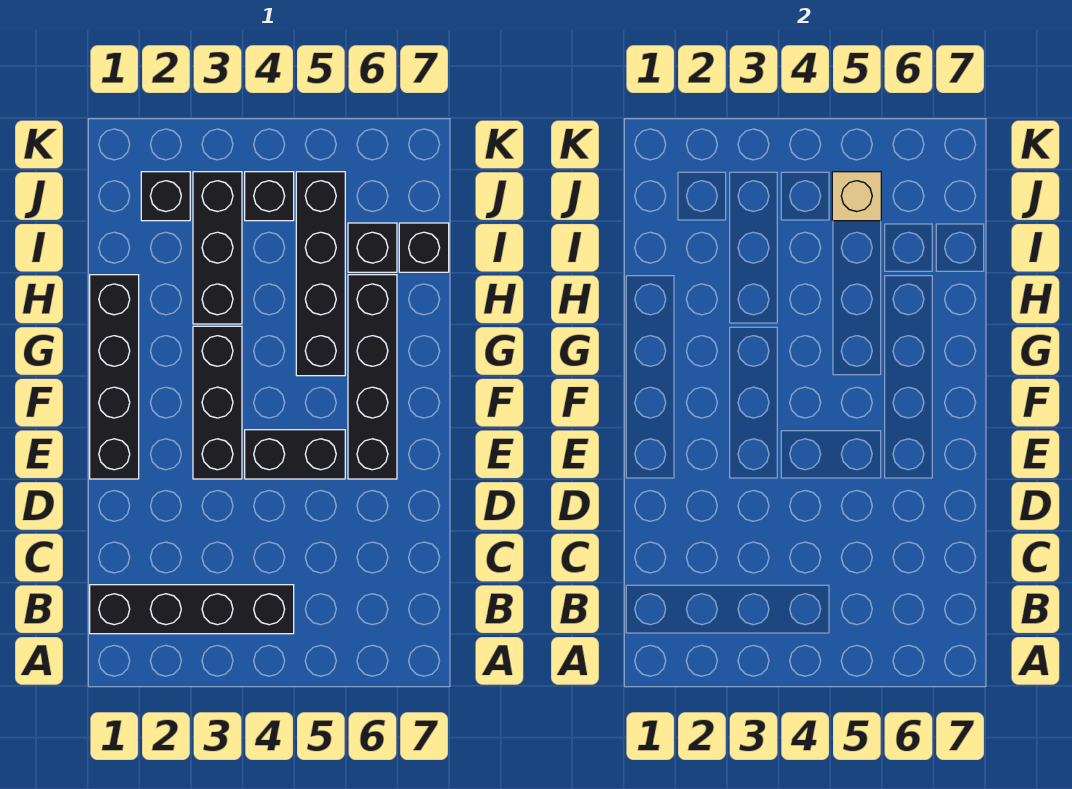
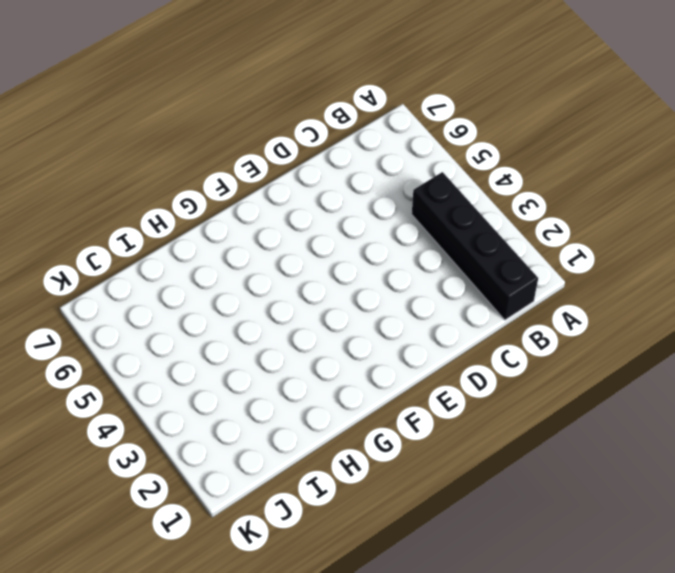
none -> black 1x4 brick [90,275,139,479]
none -> black 1x3 brick [193,326,242,479]
none -> black 1x2 brick [245,430,345,479]

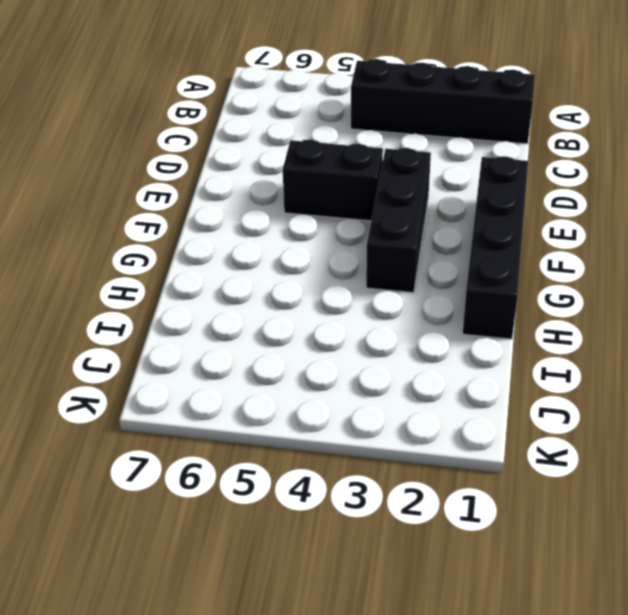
none -> black 1x4 brick [348,275,397,479]
none -> black 1x4 brick [296,172,345,376]
none -> black 1x3 brick [193,172,242,324]

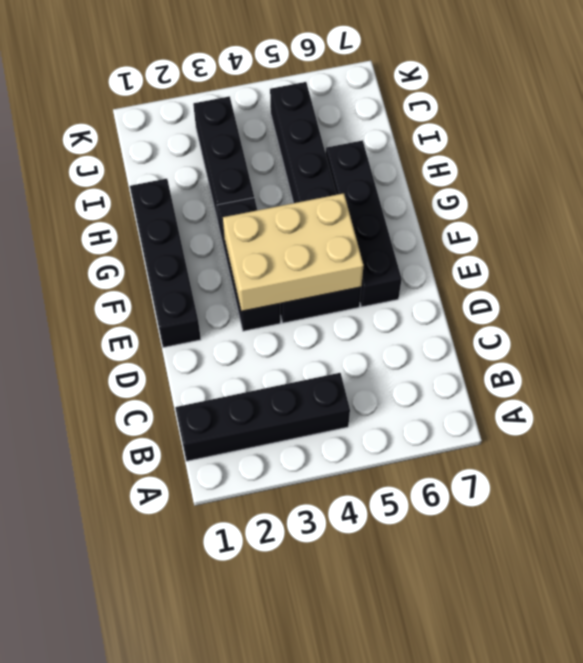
tan 2x3 brick [223,193,364,311] -> none
none -> black 1x1 brick [348,223,397,272]
none -> black 1x1 brick [399,223,449,272]
none -> black 1x1 brick [141,172,190,221]

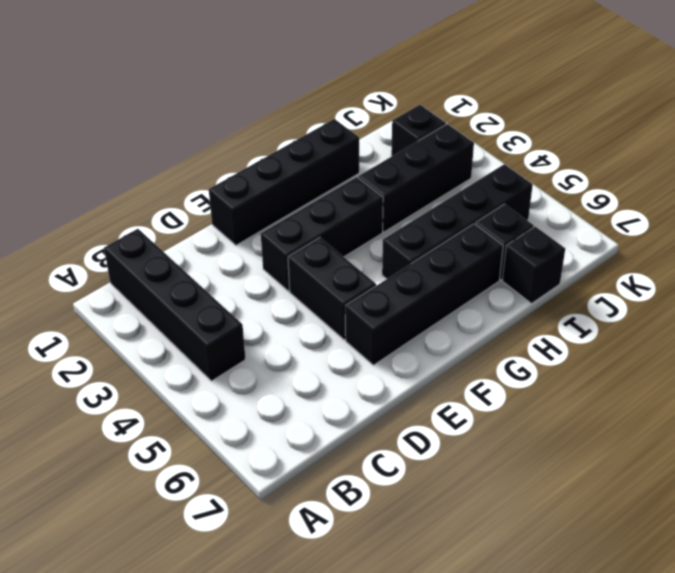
none -> black 1x1 brick [245,172,294,221]
none -> tan 1x1 brick [832,172,881,221]

